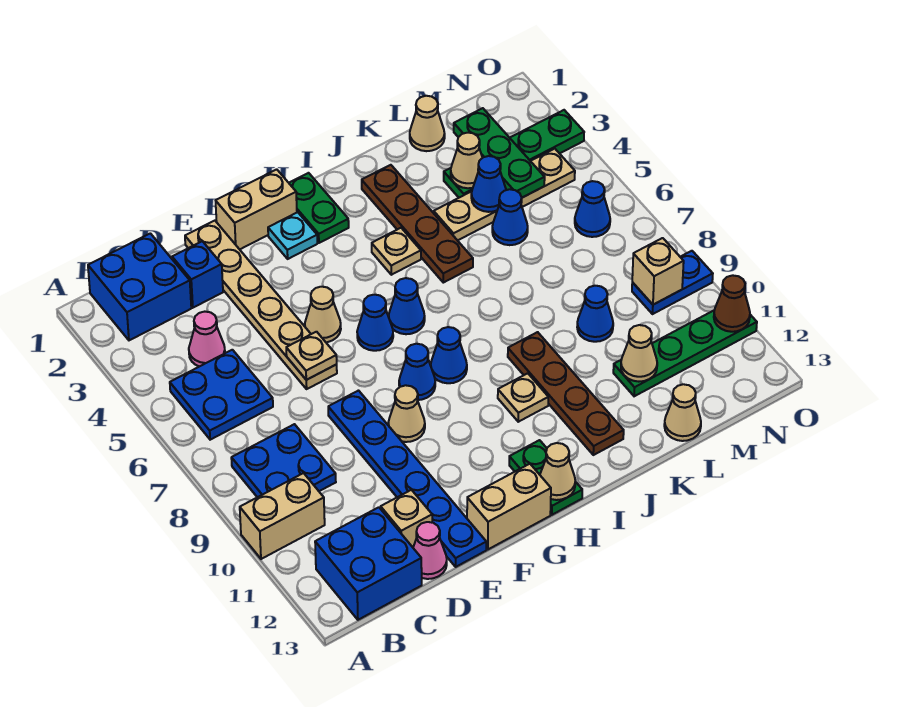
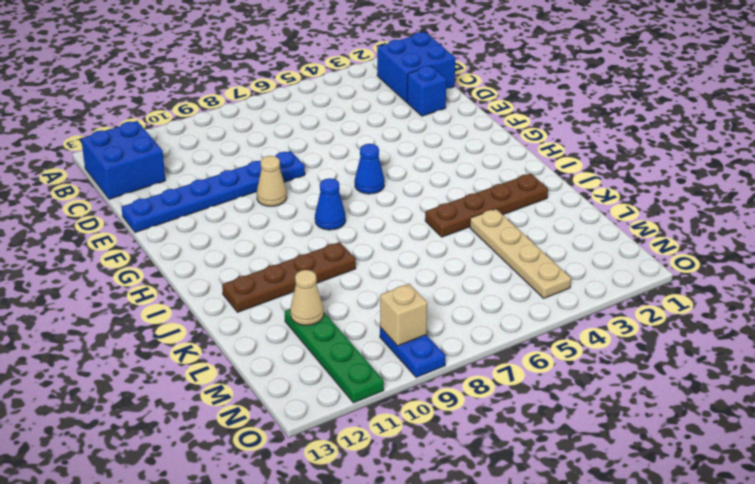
none -> tan 1x2 brick [240,473,325,559]
none -> blue 2x2 plate [170,350,273,440]
none -> blue 2x2 plate [231,424,336,497]
none -> pink 1x1 cone [189,312,225,367]

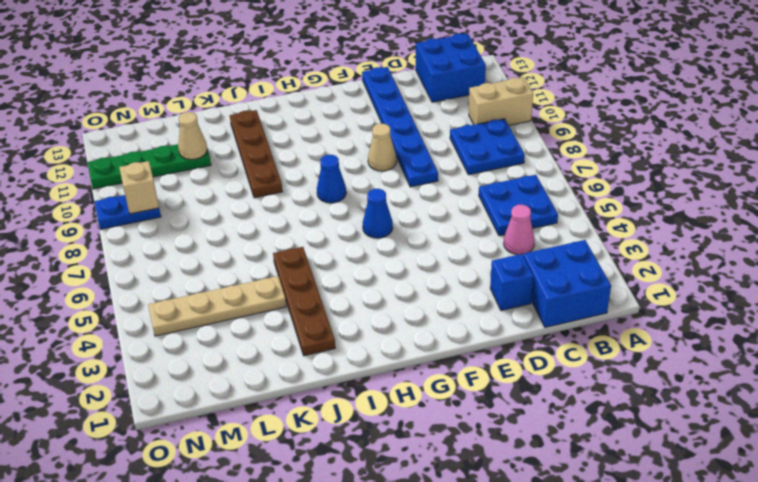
none -> tan 1x1 brick [381,490,432,547]
none -> pink 1x1 cone [413,522,447,579]
none -> tan 1x6 plate [185,221,337,389]
none -> tan 1x2 brick [216,169,297,249]

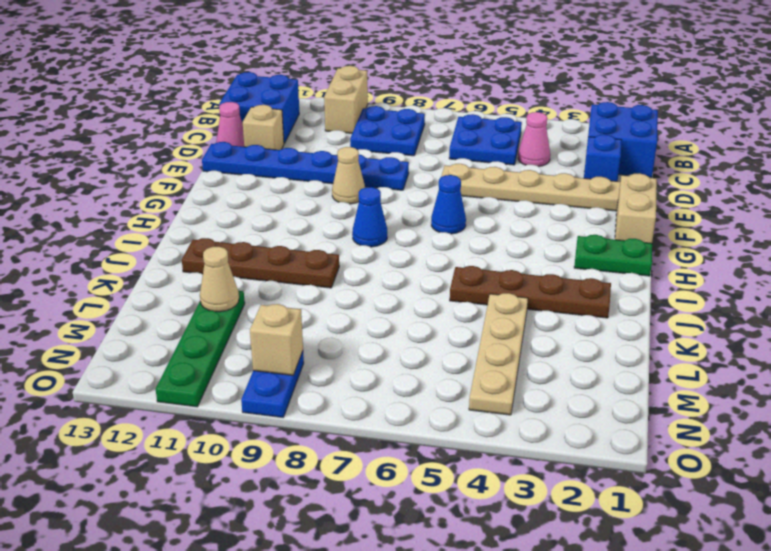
none -> tan 1x1 cone [305,287,341,342]
none -> tan 1x2 brick [467,464,551,549]
none -> cyan 1x1 plate [268,212,317,259]
none -> blue 1x1 cone [399,344,435,400]

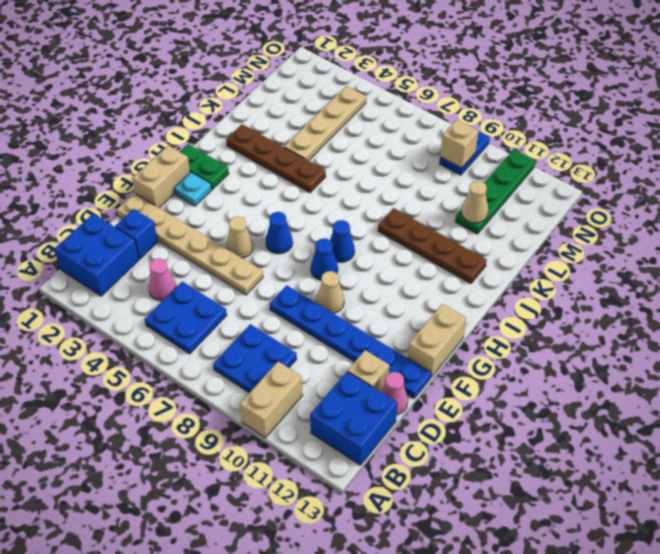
none -> blue 1x1 cone [389,278,425,334]
none -> green 1x2 plate [509,440,582,515]
none -> tan 1x1 plate [372,228,421,275]
none -> tan 1x1 plate [498,373,548,422]

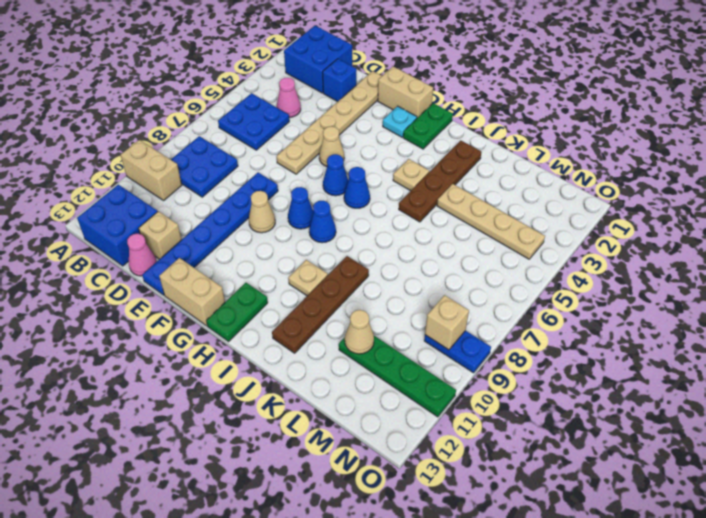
none -> tan 1x1 cone [410,96,445,151]
none -> green 1x4 plate [444,110,584,198]
none -> blue 1x1 cone [492,189,528,245]
none -> blue 1x1 cone [577,286,613,342]

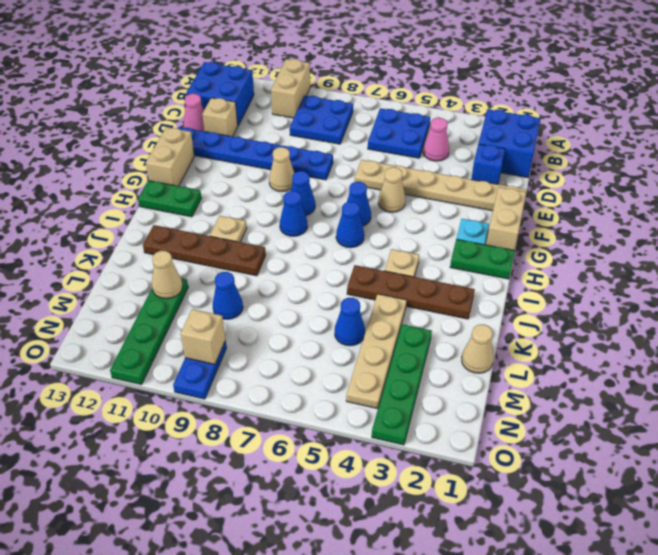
none -> tan 1x1 cone [664,384,701,441]
none -> blue 1x1 cone [575,181,610,237]
none -> tan 1x1 plate [286,332,337,380]
none -> tan 1x1 cone [540,443,575,500]

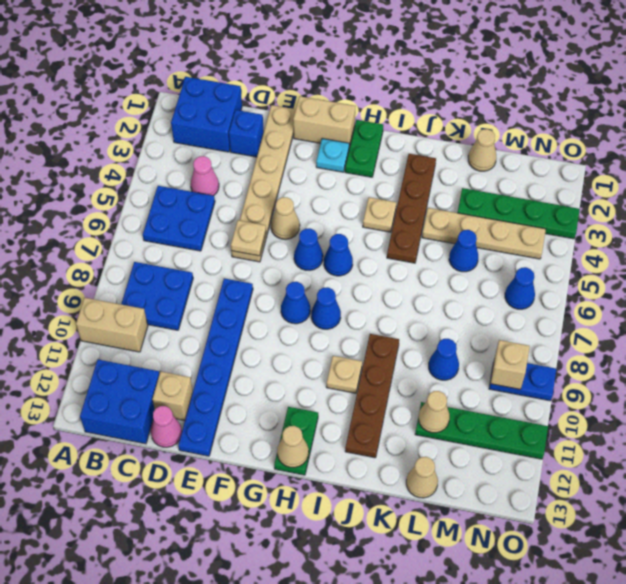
none -> tan 1x1 cone [388,385,425,442]
none -> tan 1x2 brick [467,464,551,549]
none -> tan 1x1 cone [451,133,482,188]
none -> blue 1x1 cone [471,156,506,212]

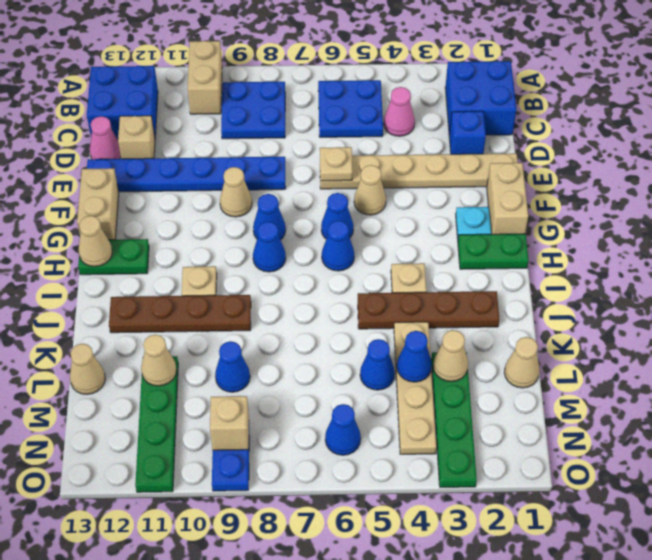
none -> green 1x3 plate [454,108,545,198]
none -> brown 1x1 cone [714,275,750,332]

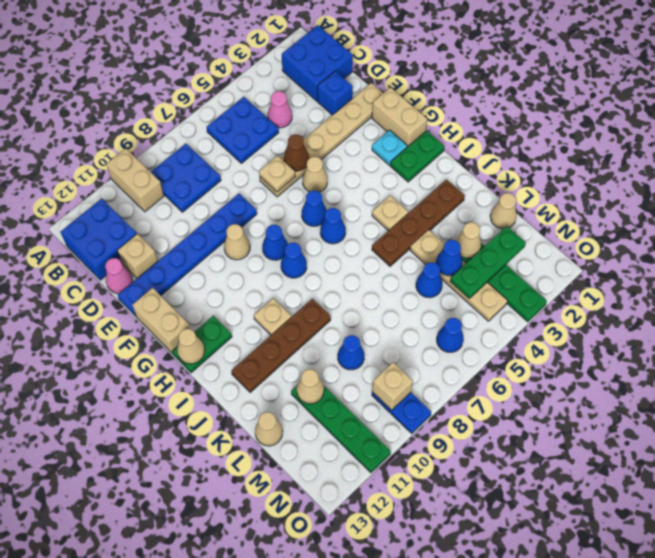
brown 1x1 cone [284,134,309,171] -> brown 1x1 cone moved to [714,275,750,332]

